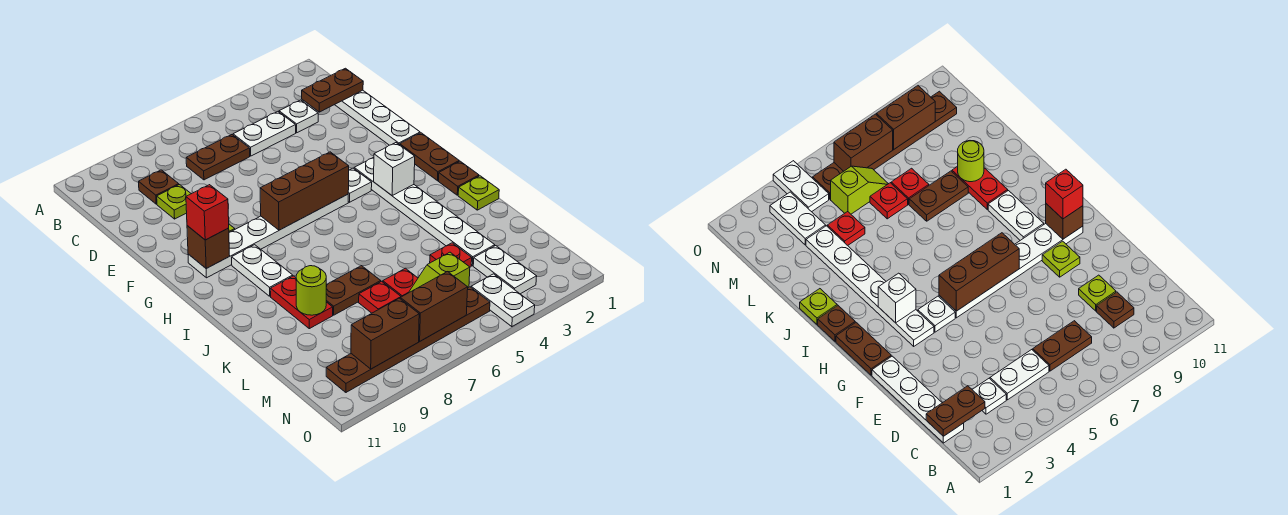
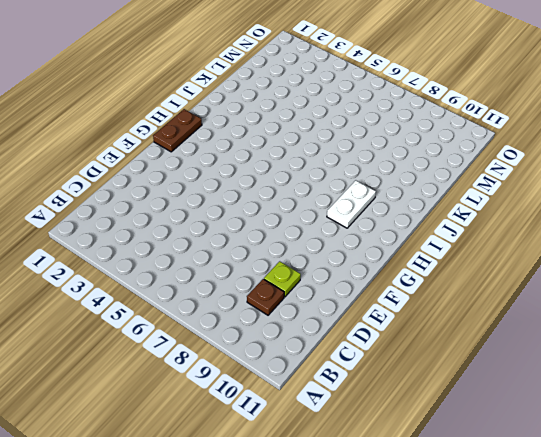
none -> white 1x4 plate [335,90,420,145]
none -> white 1x1 plate [279,100,318,133]
none -> white 1x2 plate [233,112,296,156]
none -> brown 1x2 plate [186,135,250,180]

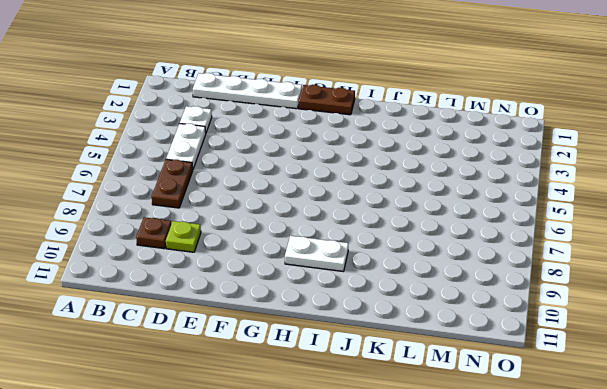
none -> lime 1x1 plate [1042,241,1080,277]
none -> white 1x6 plate [354,157,495,266]
none -> white 1x1 plate [348,168,372,202]
none -> white 1x6 plate [188,194,348,278]

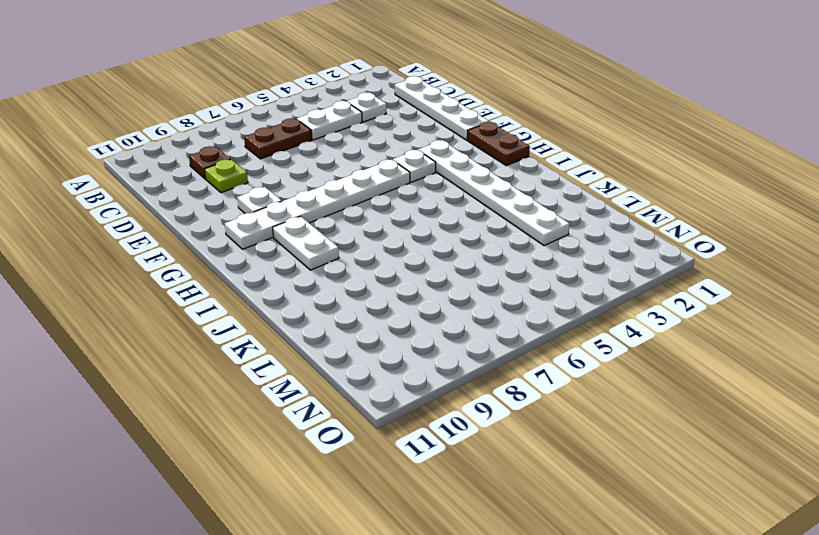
white 1x1 plate [237,187,282,214] -> lime 1x1 plate [1042,241,1080,277]
none -> brown 1x1 plate [439,161,479,195]
none -> lime 1x1 plate [458,176,499,210]
none -> red 1x2 plate [270,276,333,329]
none -> brown 1x2 plate [326,266,381,315]

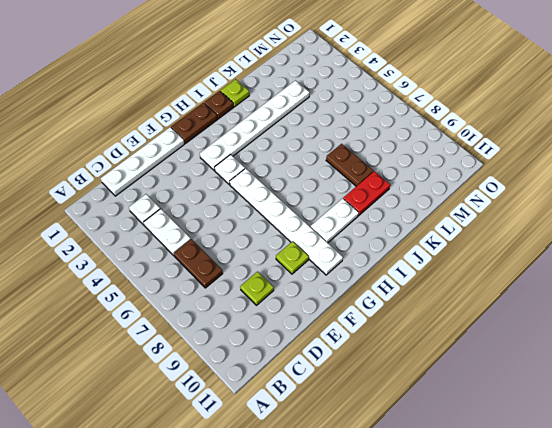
none -> brown 1x1 plate [139,170,179,204]
none -> red 1x1 plate [430,243,472,267]
none -> red 1x1 plate [383,268,418,297]
none -> red 1x1 plate [359,281,401,313]

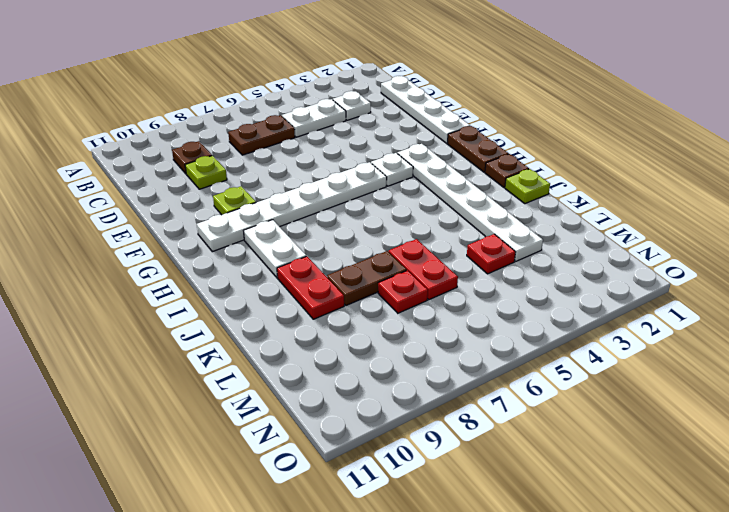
red 1x2 plate [389,239,458,300] -> red 1x1 plate [383,268,418,297]
none -> white 1x2 plate [473,246,537,294]
none -> lime 1x2 slope [408,252,470,293]
none -> white 1x2 plate [471,274,535,327]
none -> brown 1x6 plate [326,287,490,392]

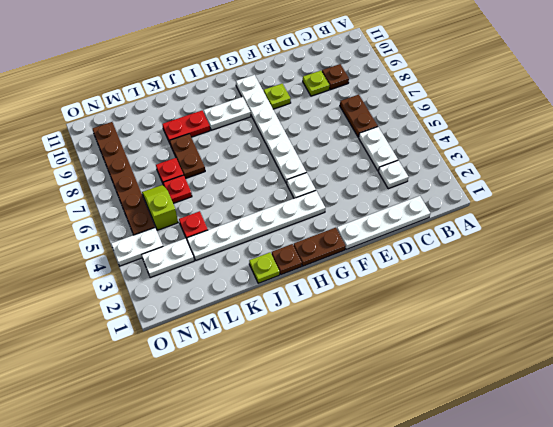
none -> brown 1x2 plate [302,68,363,112]
none -> brown 1x3 brick [260,152,349,230]
none -> brown 1x1 brick [187,226,230,268]
none -> white 1x1 brick [374,143,415,195]

